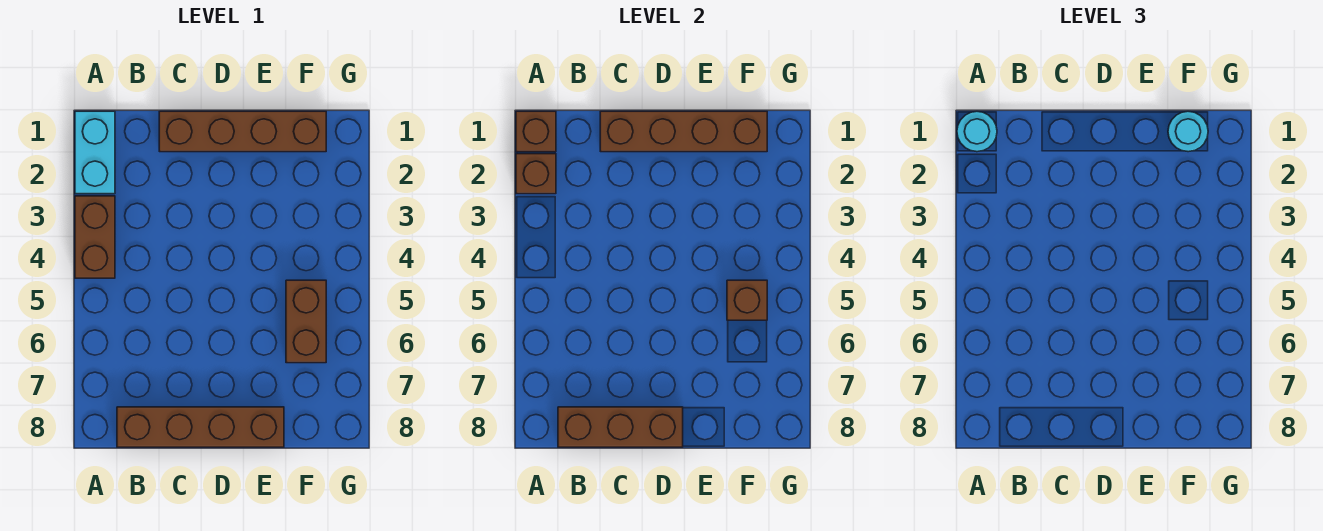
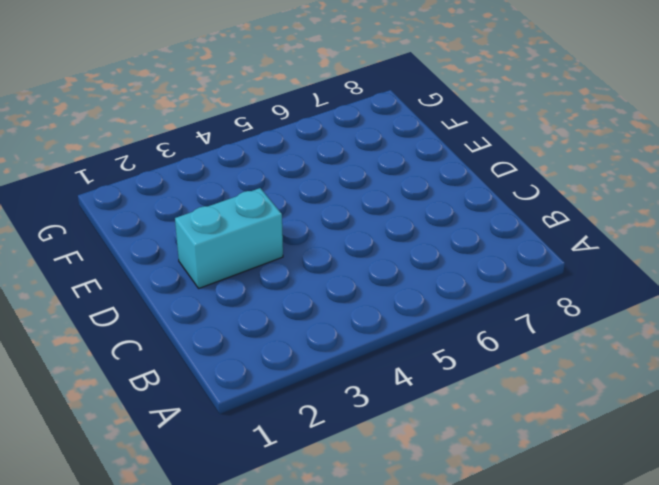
cyan 1x2 brick [175,188,283,288] -> cyan 1x2 brick moved to [75,111,115,194]
none -> brown 1x2 brick [75,196,115,278]
none -> brown 1x4 brick [117,407,284,447]
none -> brown 1x4 brick [159,111,326,152]

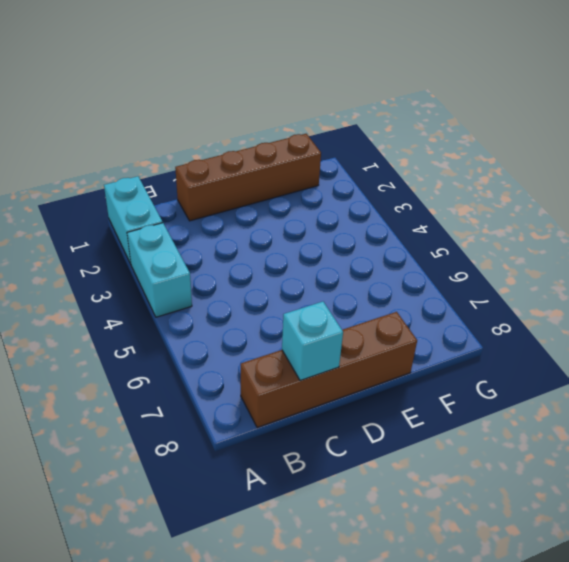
cyan 1x2 brick [127,223,192,317] -> brown 1x2 brick [75,196,115,278]
cyan 1x1 brick [282,302,343,381] -> brown 1x3 brick [558,407,683,447]
none -> brown 1x2 brick [286,280,326,363]
none -> brown 1x1 brick [516,111,556,152]
none -> brown 1x1 brick [516,154,556,194]

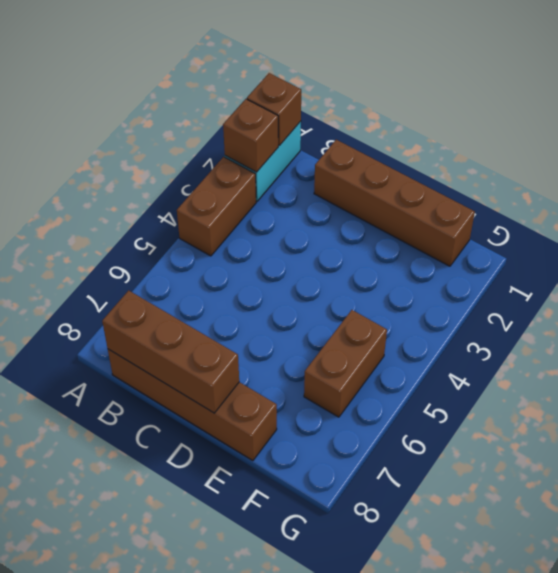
none -> brown 1x4 brick [600,111,767,152]
none -> brown 1x1 brick [727,280,767,320]
none -> cyan 1x1 round brick [957,111,997,152]

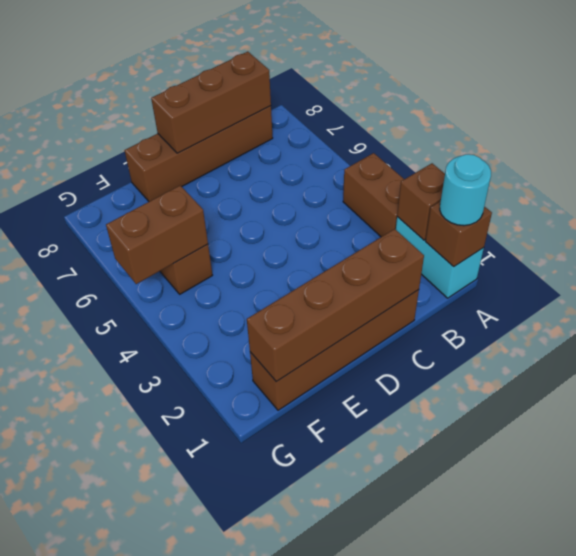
brown 1x2 brick [106,185,208,284] -> brown 1x1 brick [727,280,767,320]
none -> cyan 1x1 round brick [1168,111,1208,152]

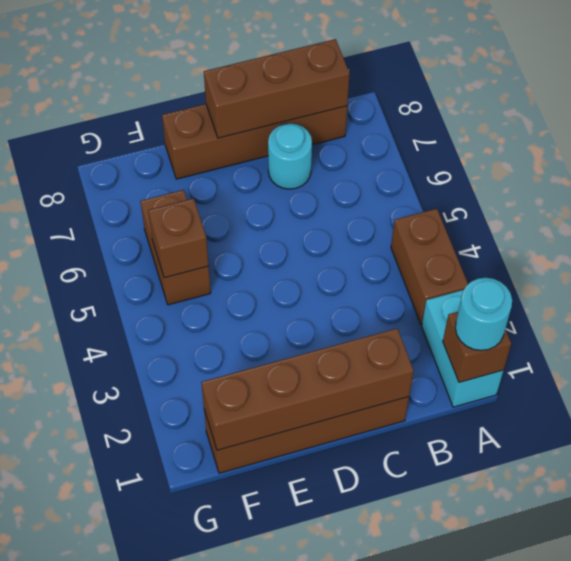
cyan 1x1 round brick [268,123,312,189] -> cyan 1x1 round brick moved to [1168,111,1208,152]
none -> brown 1x1 brick [516,154,556,194]

